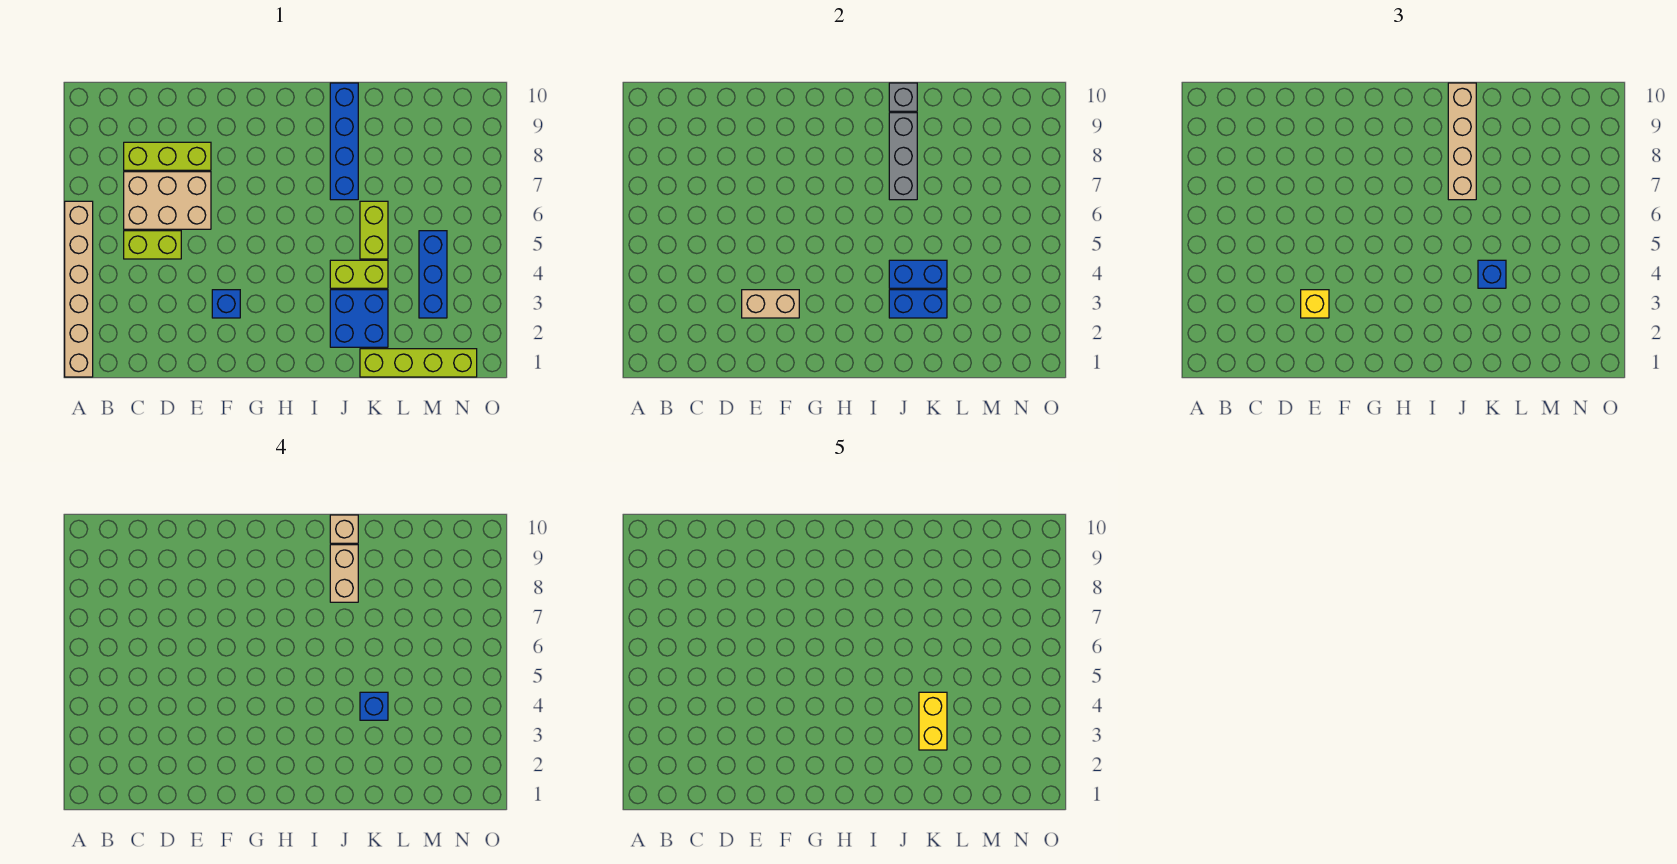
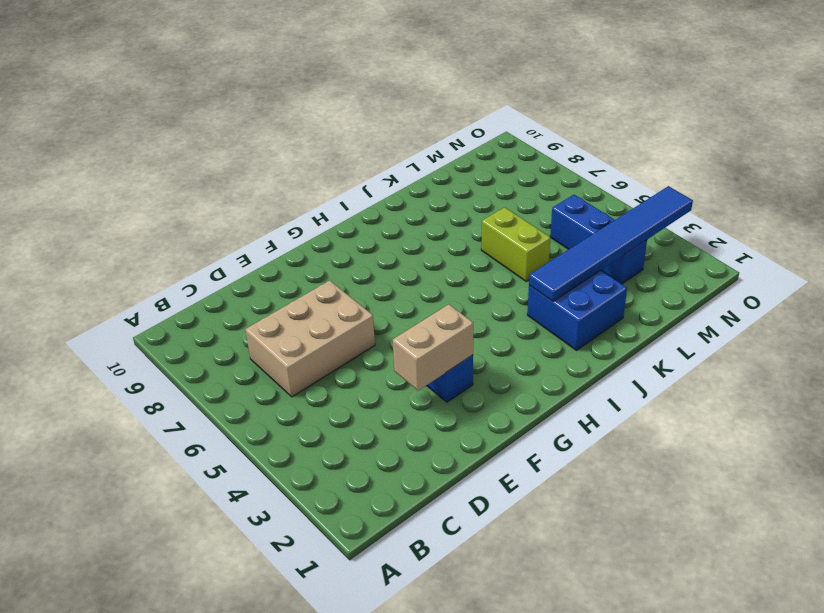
blue 1x6 tile [529,186,693,301] -> blue 1x2 brick [889,290,947,318]
none -> tan 1x6 brick [65,201,93,377]
none -> lime 1x2 brick [124,231,181,259]
none -> lime 1x3 brick [124,142,211,170]

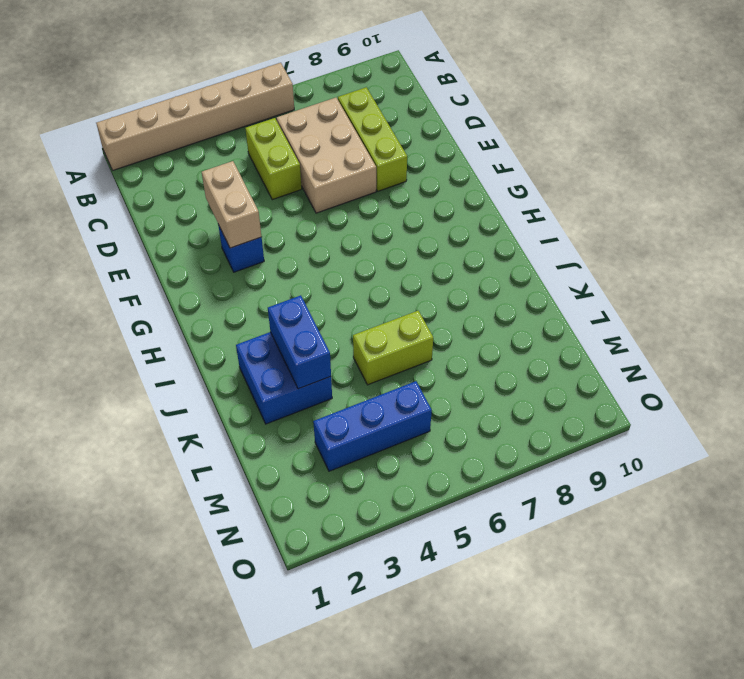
none -> lime 1x2 brick [330,260,388,288]
none -> blue 1x4 brick [330,83,358,200]
none -> lime 1x4 brick [360,349,477,377]

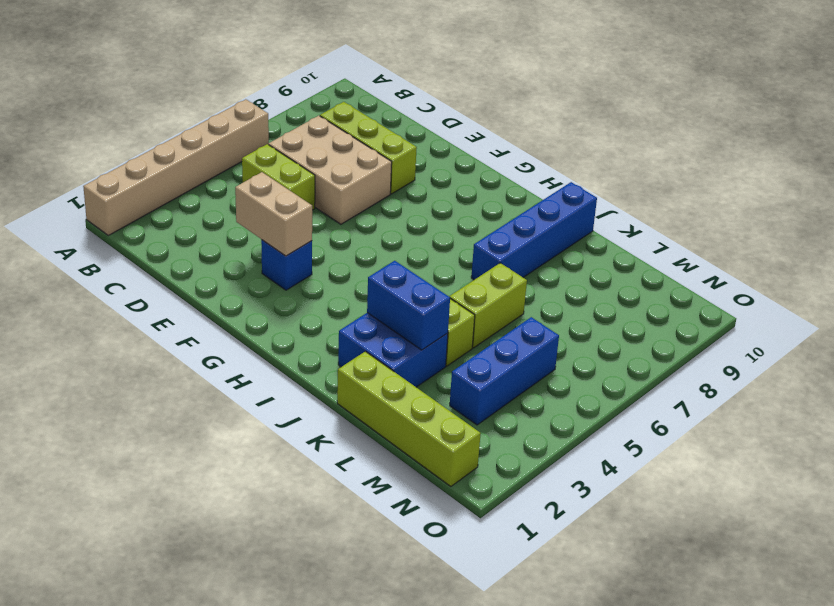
none -> blue 1x2 brick [889,260,947,288]
none -> grey 1x3 brick [889,113,917,200]
none -> grey 1x1 brick [889,83,917,111]

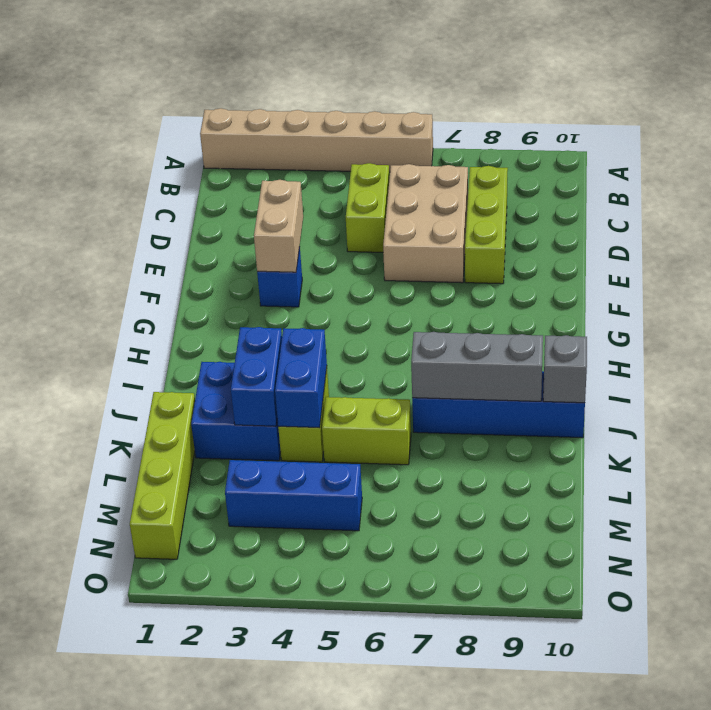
none -> yellow 1x1 brick [1301,290,1329,318]
none -> tan 1x4 brick [1448,83,1476,200]
none -> blue 1x1 brick [1478,260,1506,288]

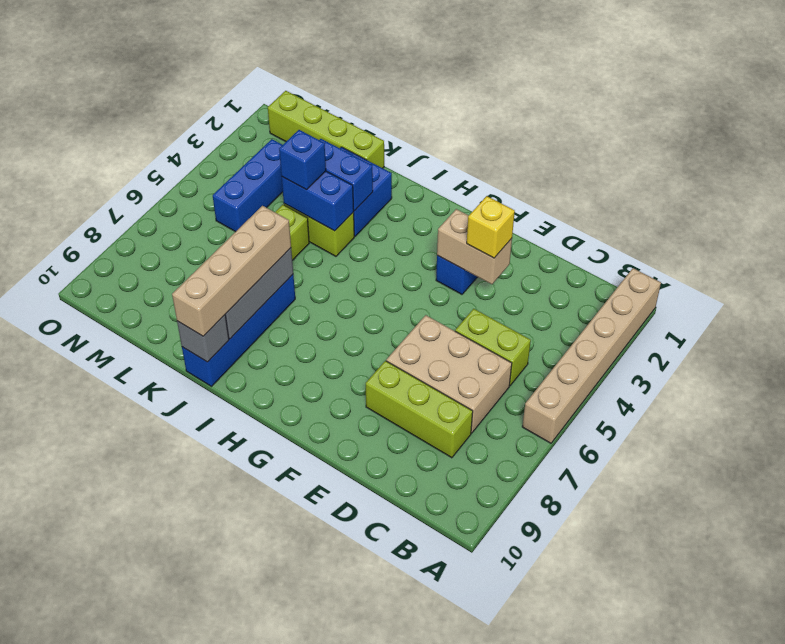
none -> tan 1x2 brick [330,545,358,602]
none -> tan 1x1 brick [330,515,358,543]
none -> blue 1x1 brick [360,692,388,720]

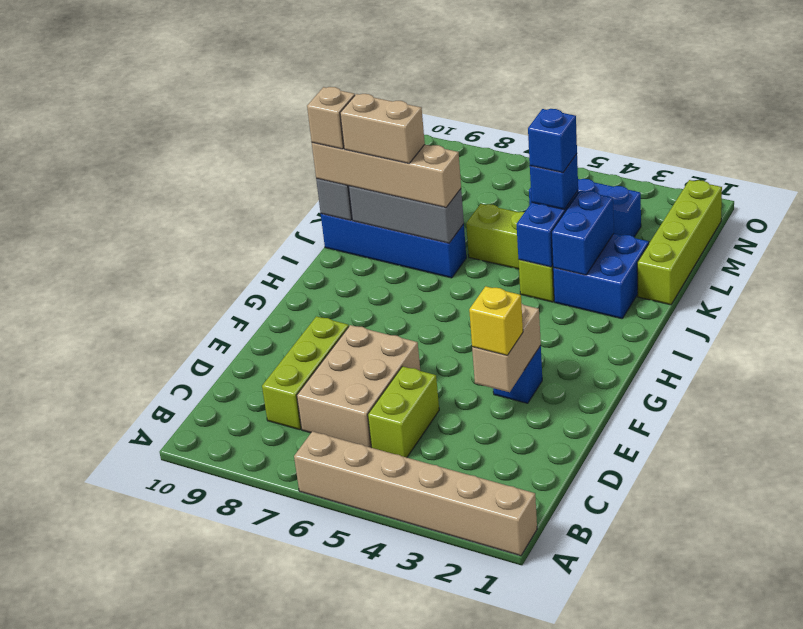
none -> yellow 1x2 brick [919,692,947,750]

